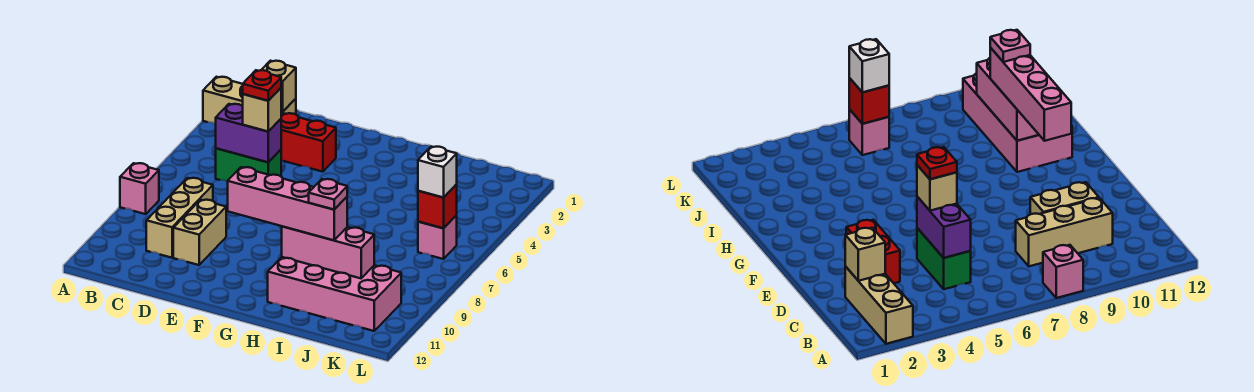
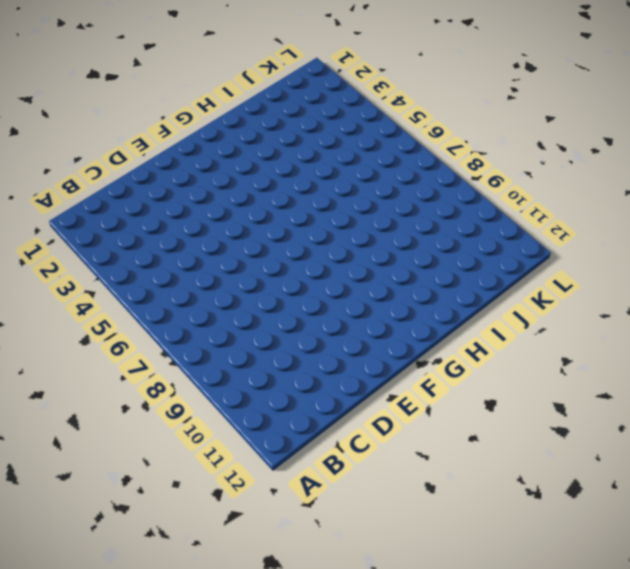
none -> tan 1x3 brick [203,77,296,124]
none -> pink 1x1 brick [120,163,159,214]
none -> green 1x2 brick [216,148,281,181]

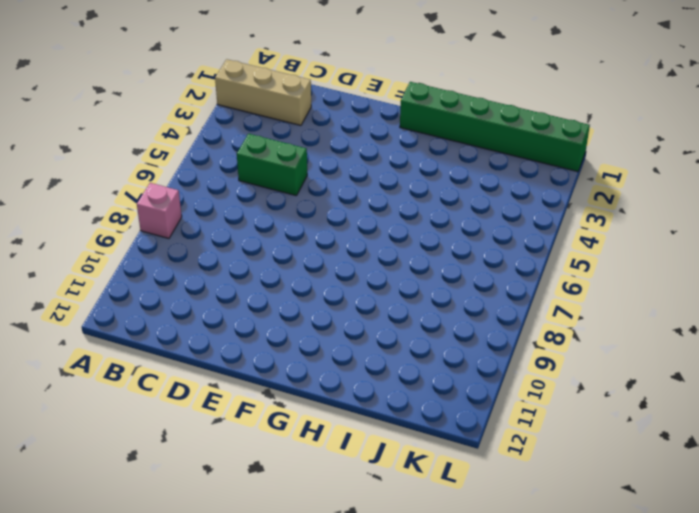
green 1x6 brick [400,82,590,172] -> none
none -> tan 1x3 brick [146,178,213,258]
none -> red 1x2 brick [281,113,336,172]
none -> tan 1x2 brick [173,200,226,265]

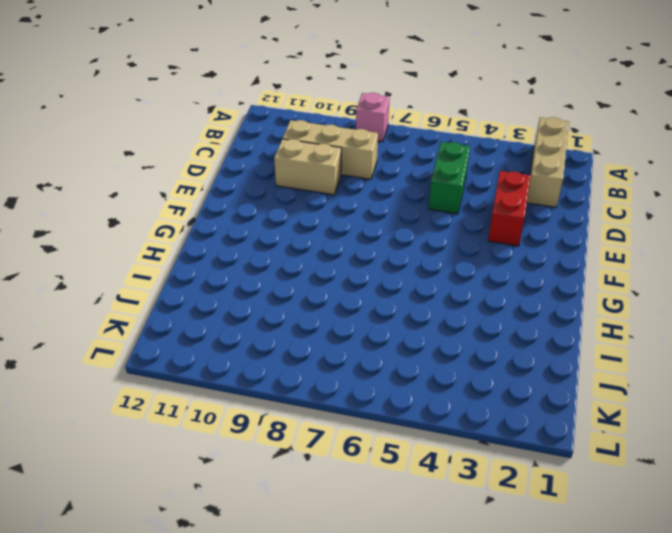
none -> pink 2x4 brick [268,257,401,331]
none -> pink 1x1 brick [418,215,457,259]
none -> tan 1x1 brick [262,61,296,112]

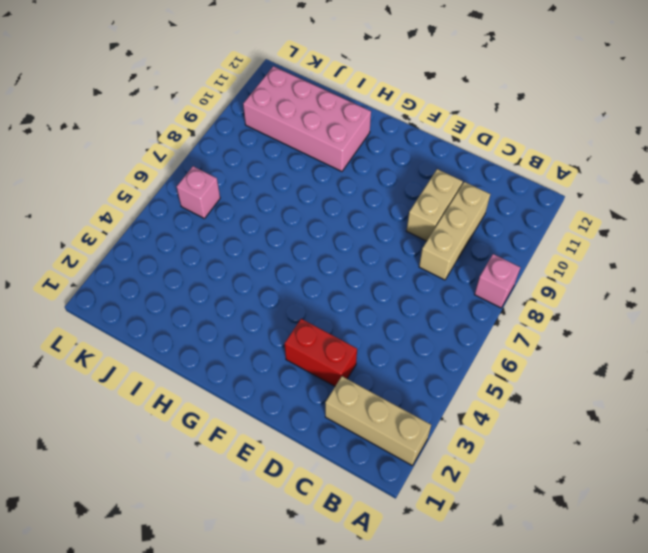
none -> green 1x2 brick [216,148,281,181]
none -> tan 1x1 brick [262,61,296,112]
none -> purple 1x2 brick [216,104,281,162]

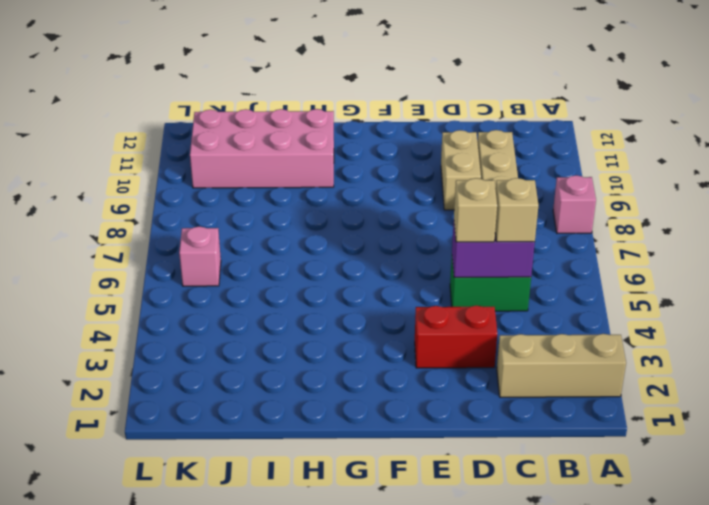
tan 1x1 brick [495,178,538,242] -> tan 1x1 brick moved to [262,61,296,112]
none -> pink 1x3 brick [282,226,374,278]
none -> red 1x1 brick [418,184,457,228]
none -> pink 1x4 brick [228,167,347,240]

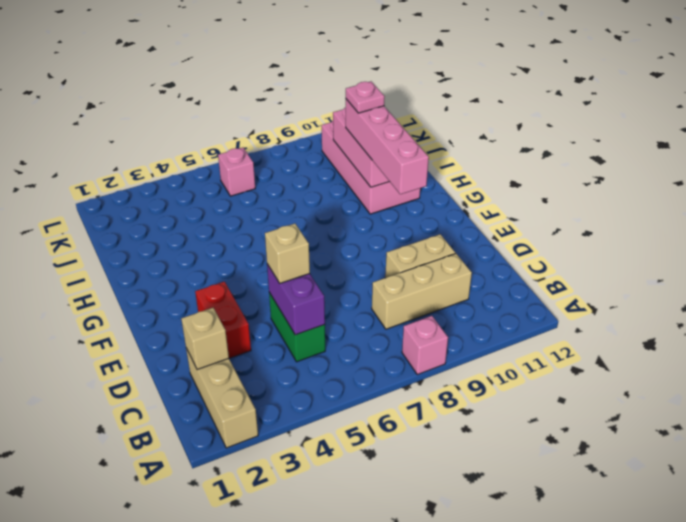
none -> red 1x1 brick [418,184,457,228]
none -> white 1x1 brick [418,146,457,198]
none -> red 1x1 plate [243,70,281,101]

